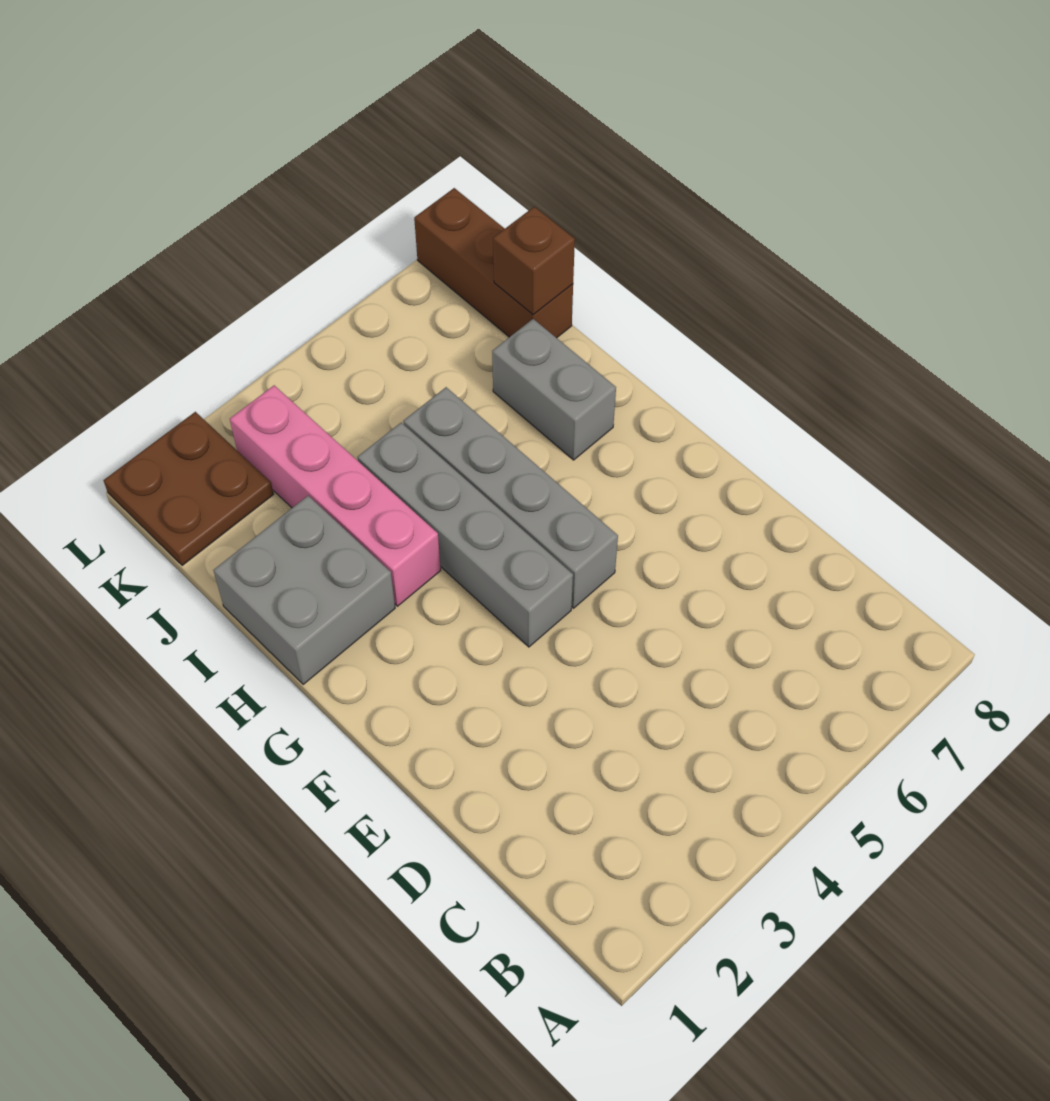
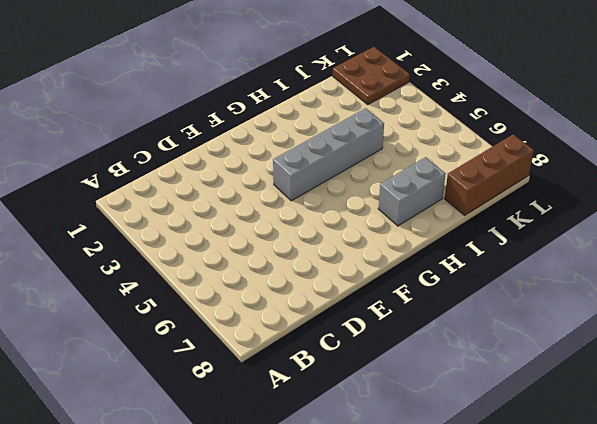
none -> grey 1x4 brick [403,387,618,608]
none -> grey 2x2 brick [214,496,395,684]

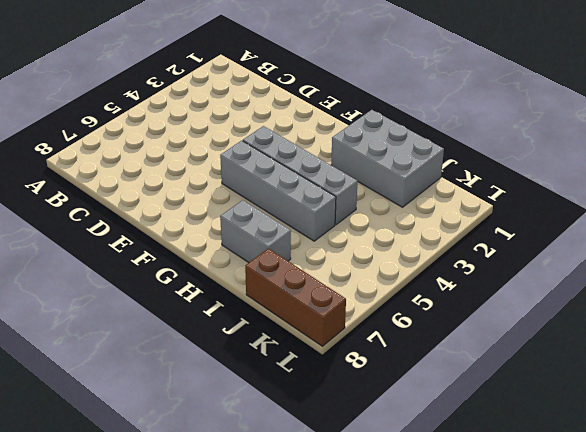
grey 2x3 brick [331,110,444,207] -> grey 2x2 brick [214,496,395,684]
none -> pink 1x4 brick [230,385,441,606]
none -> brown 2x2 plate [104,412,274,566]

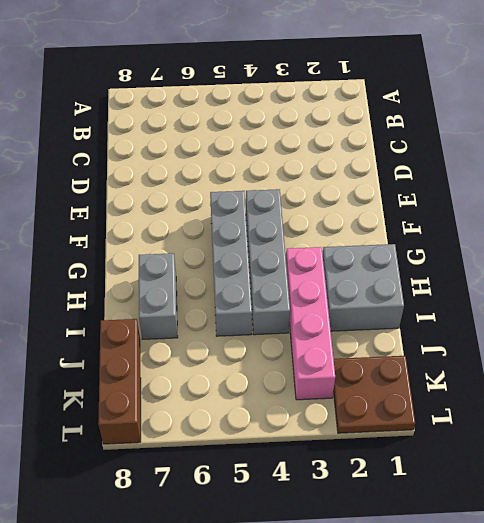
none -> brown 1x1 brick [493,207,575,315]

